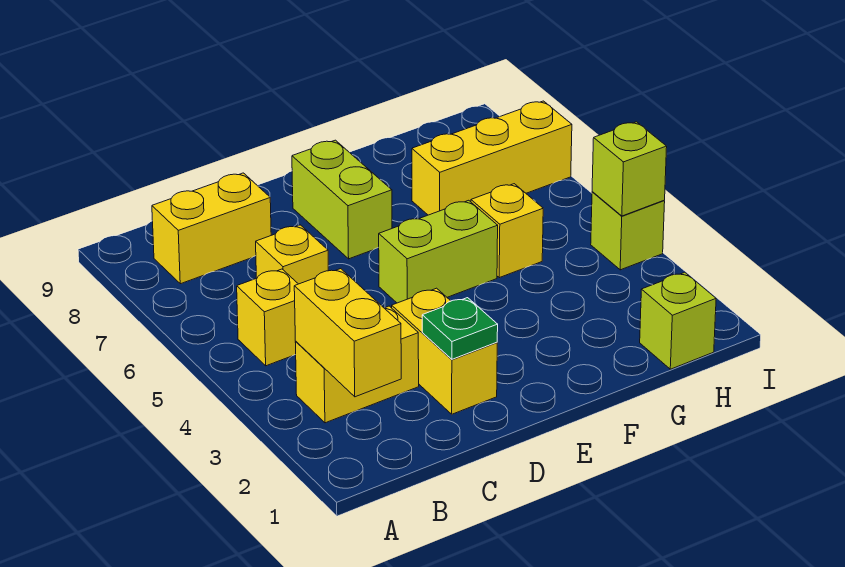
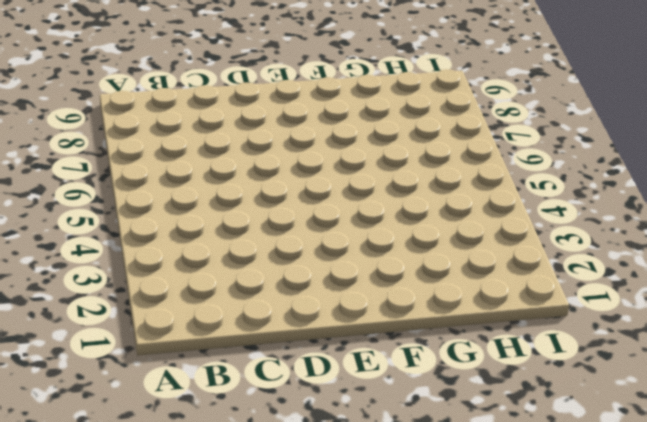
none -> yellow 1x2 brick [295,306,419,423]
none -> yellow 1x1 brick [237,269,298,366]
none -> yellow 1x2 brick [152,173,271,284]

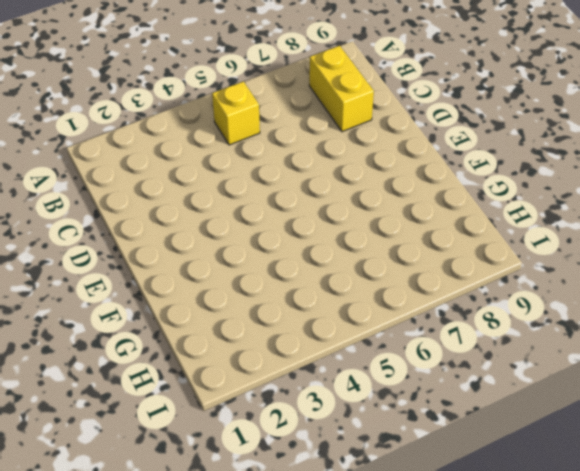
none -> yellow 1x2 brick [295,306,419,423]
none -> yellow 1x1 brick [256,225,328,284]
none -> yellow 1x2 brick [392,288,497,414]

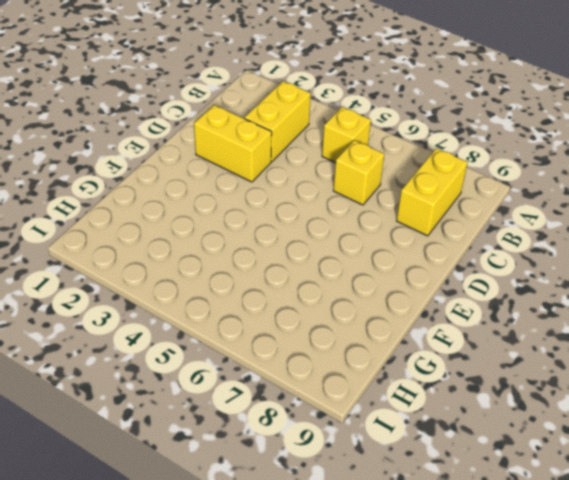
none -> lime 1x2 brick [379,200,498,303]
none -> lime 1x2 brick [292,140,392,259]
none -> yellow 1x1 brick [471,184,543,278]

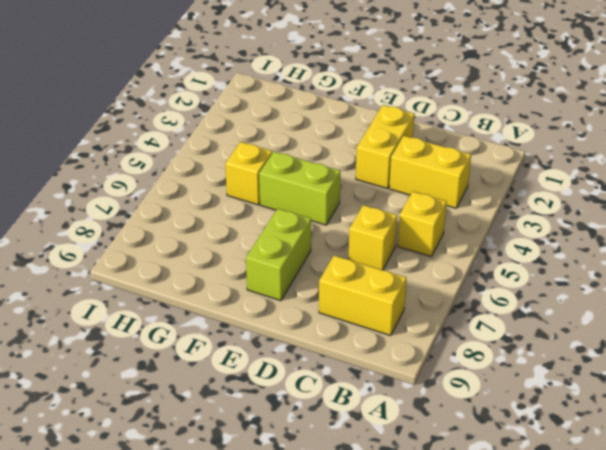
none -> yellow 1x3 brick [412,101,572,215]
none -> lime 1x1 brick [640,272,716,369]
none -> lime 1x1 brick [591,192,665,270]

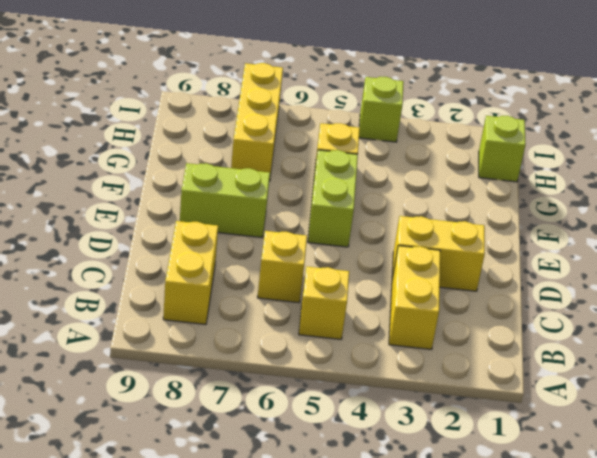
none -> yellow 1x2 brick [294,269,401,397]
none -> green 1x1 plate [422,298,498,359]
none -> lime 1x1 brick [592,122,667,216]

